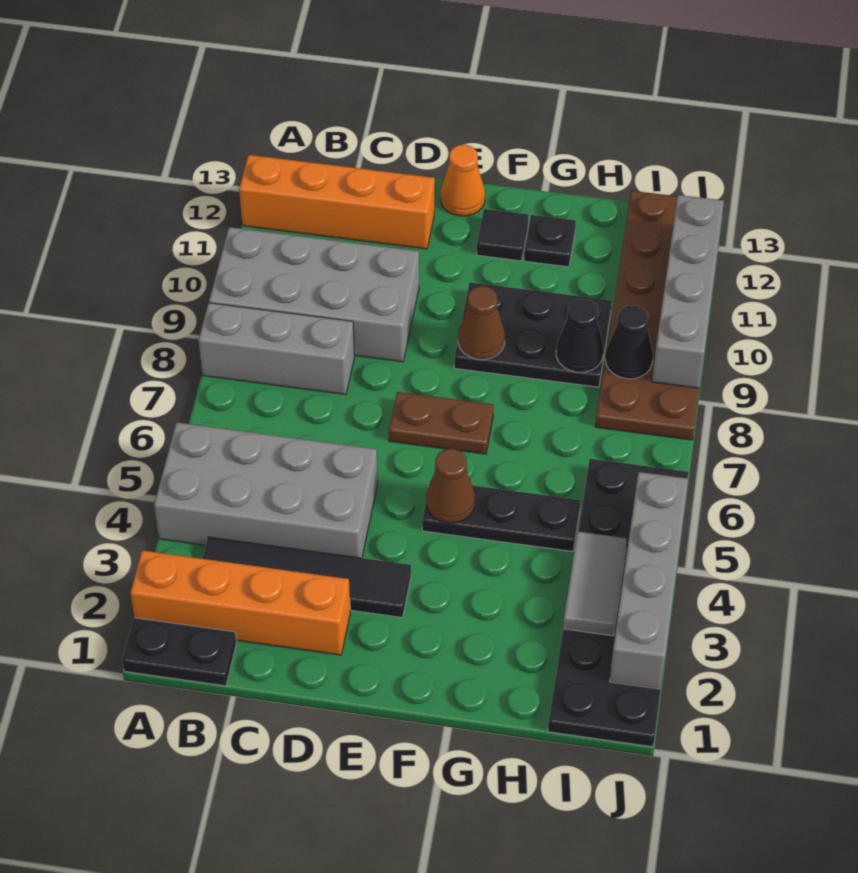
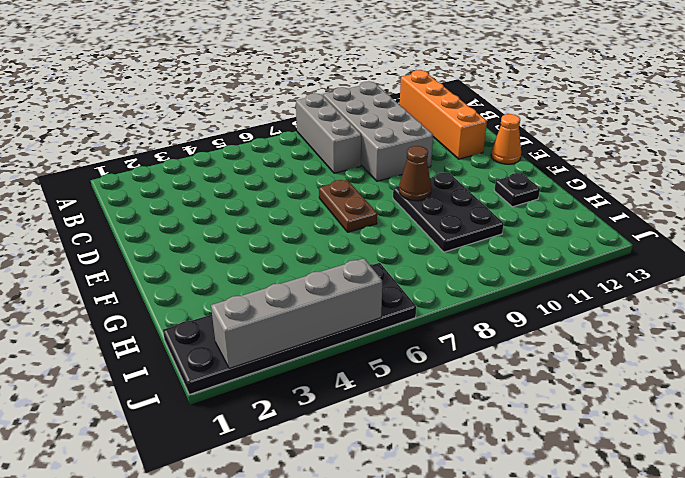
none -> black 1x2 plate [122,618,237,686]
none -> orange 1x4 brick [130,550,350,655]
none -> grey 2x4 brick [154,422,378,558]

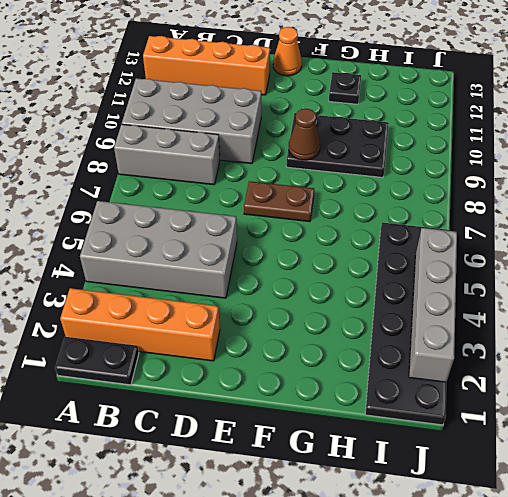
none -> black 1x4 tile [202,537,411,618]
none -> black 1x3 plate [422,480,581,551]
none -> black 1x1 tile [477,209,529,261]

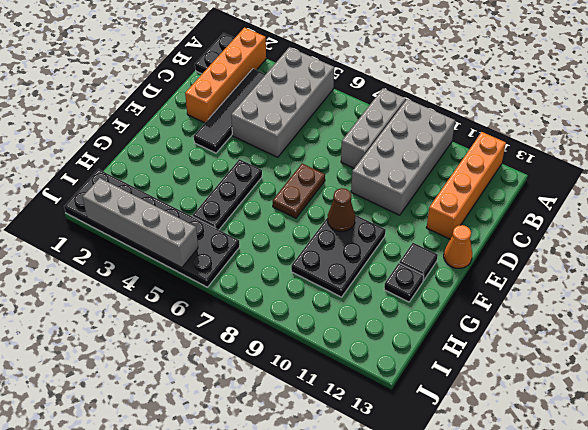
none -> brown 2x6 plate [595,191,699,440]
none -> brown 1x1 cone [426,449,475,523]
none -> black 1x1 cone [556,299,604,372]

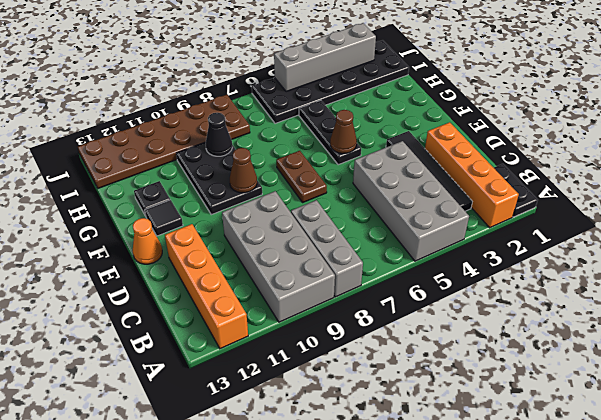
none -> grey 1x2 tile [563,532,627,636]
none -> black 1x1 cone [605,305,653,379]
none -> grey 1x4 brick [652,195,724,388]

